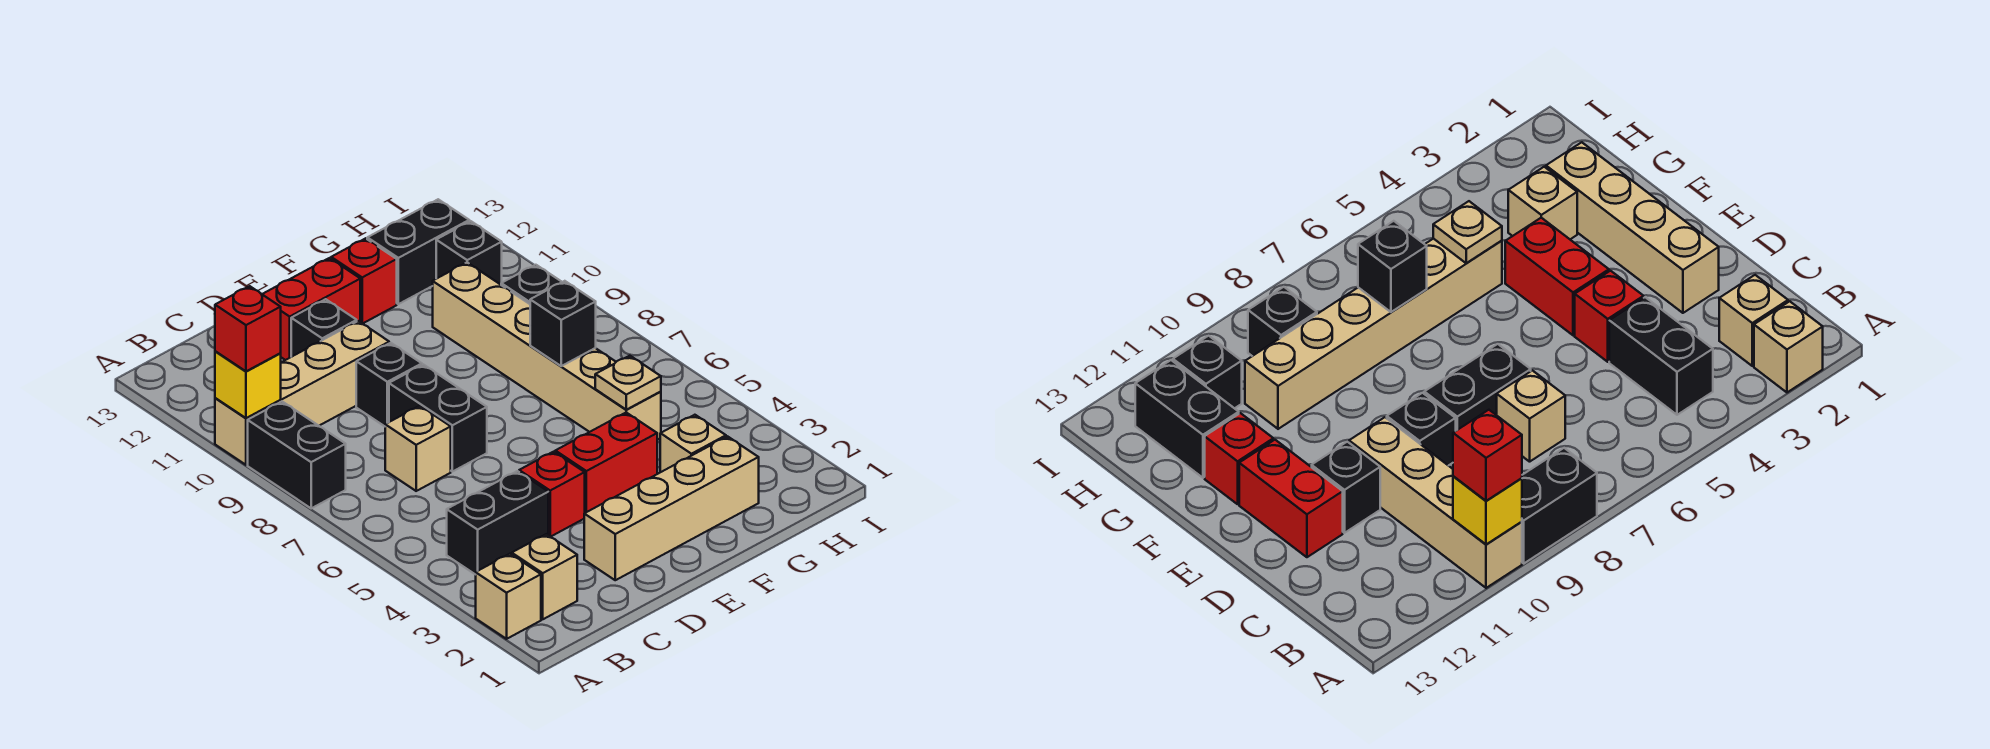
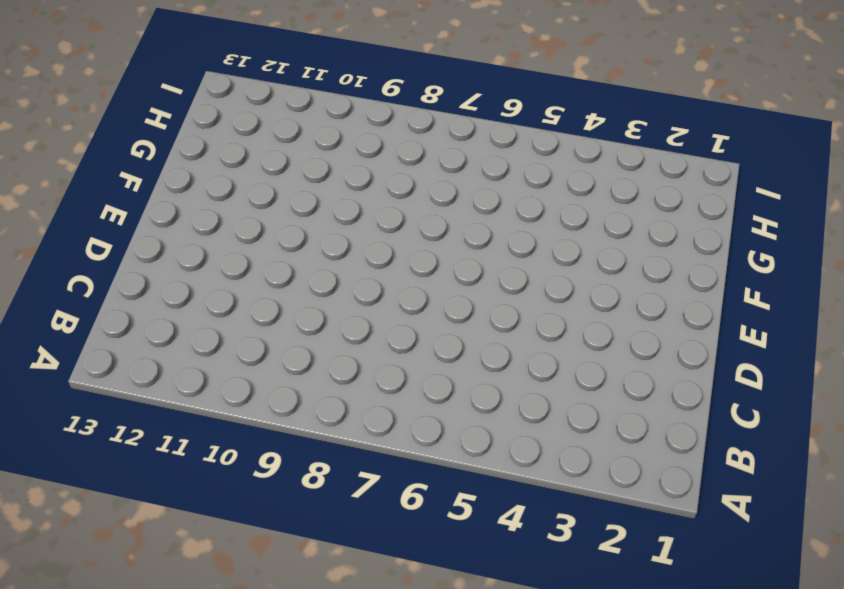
none -> tan 1x1 brick [476,554,541,639]
none -> black 1x2 brick [248,402,346,508]
none -> tan 1x4 brick [215,321,389,465]

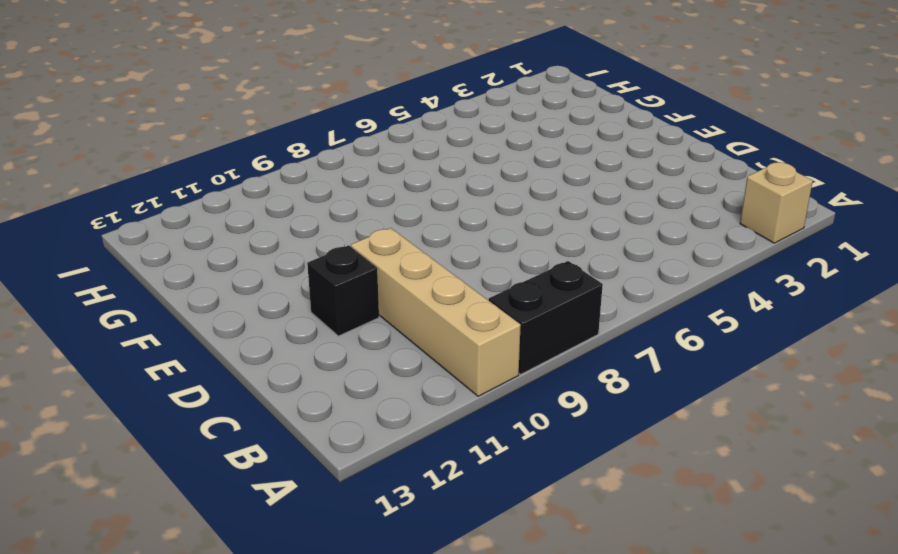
none -> tan 1x1 brick [512,534,577,619]
none -> black 1x2 brick [447,471,548,575]
none -> tan 1x1 brick [385,406,451,491]

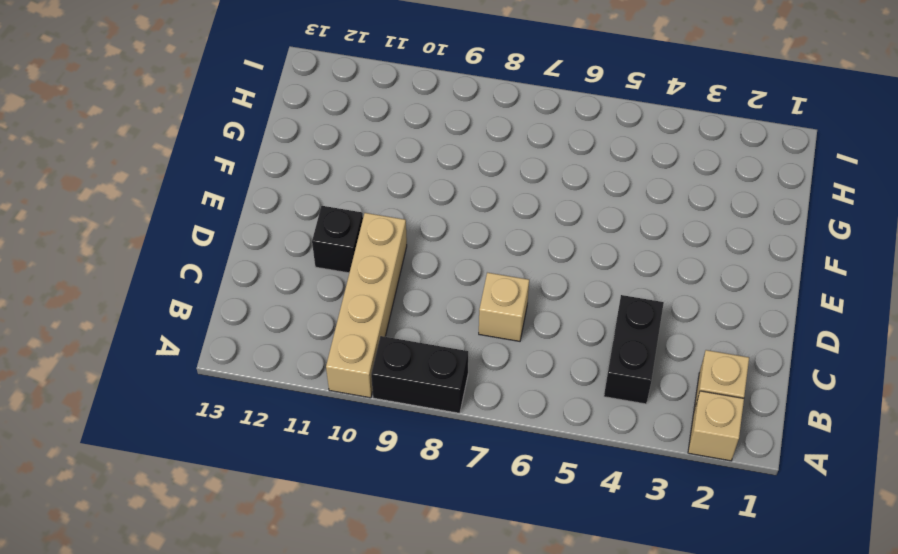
none -> tan 1x4 brick [584,436,759,580]
none -> red 1x1 brick [519,452,585,537]
none -> black 1x2 brick [389,365,487,472]

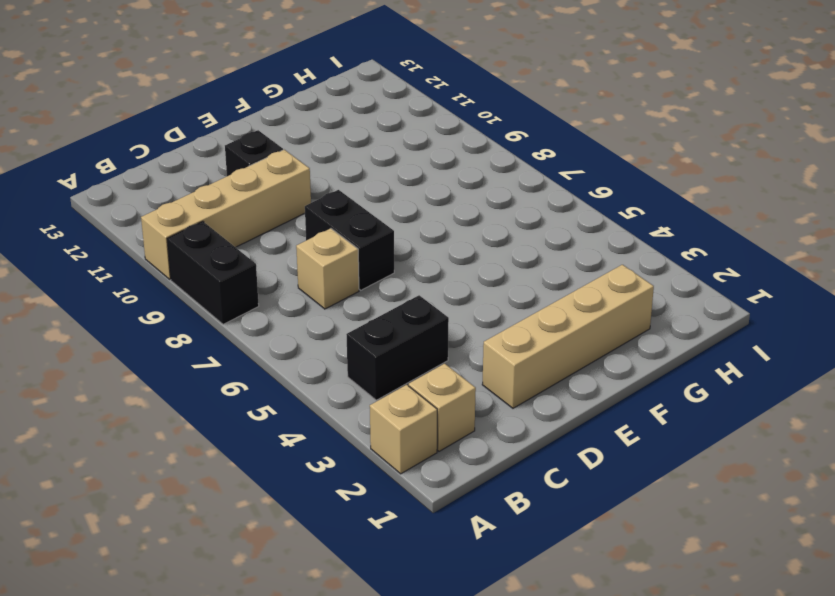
none -> red 1x1 brick [519,452,585,537]
none -> black 1x1 brick [356,343,422,426]
none -> red 1x2 brick [262,258,360,360]

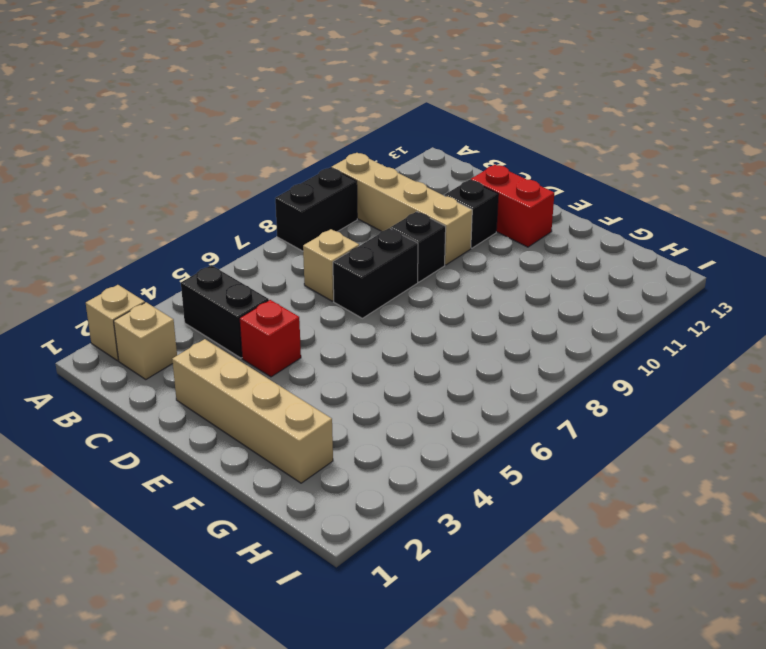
none -> red 1x2 brick [555,413,657,513]
none -> red 1x1 brick [331,238,397,324]
none -> tan 1x1 brick [660,415,726,472]

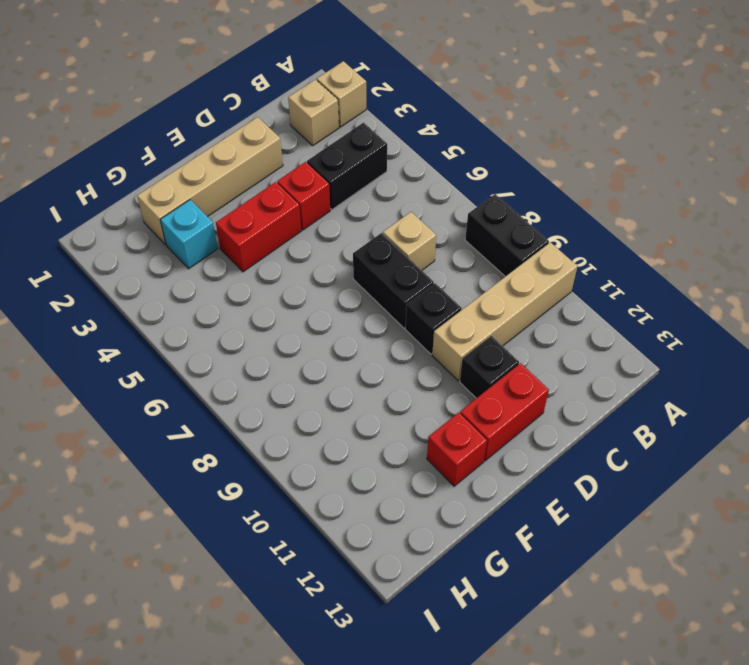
cyan 1x1 brick [160,200,218,269] -> tan 1x1 brick [660,415,726,472]
none -> tan 1x6 brick [433,263,661,440]
none -> black 1x2 brick [367,199,469,304]
none -> black 1x1 brick [501,265,562,304]

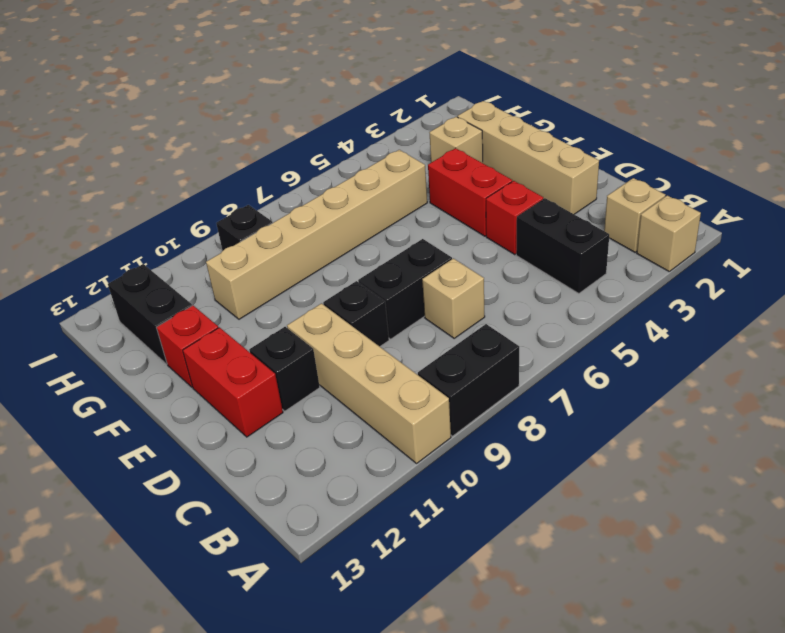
none -> black 1x1 brick [436,221,502,285]
none -> yellow 1x1 brick [215,351,281,418]
none -> tan 1x1 plate [595,356,661,410]

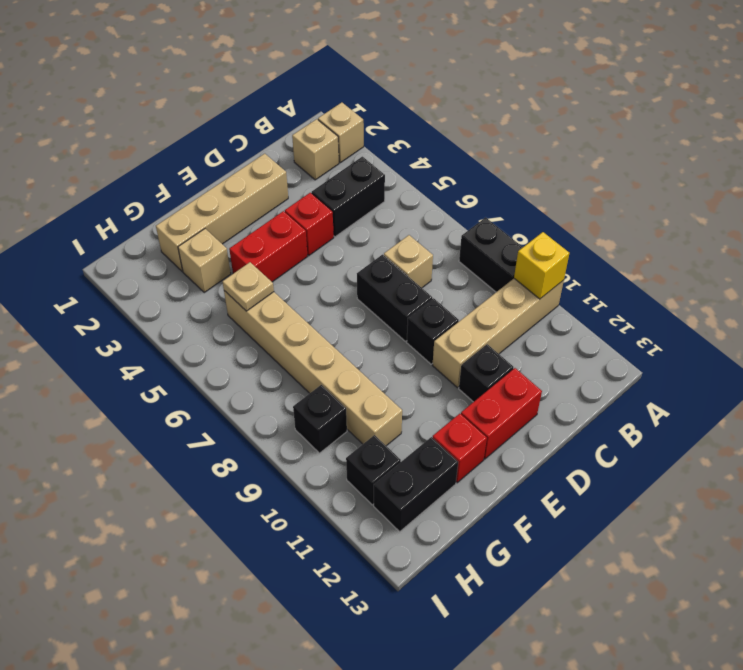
none -> black 1x1 brick [530,281,596,366]
none -> red 1x1 brick [215,286,281,371]

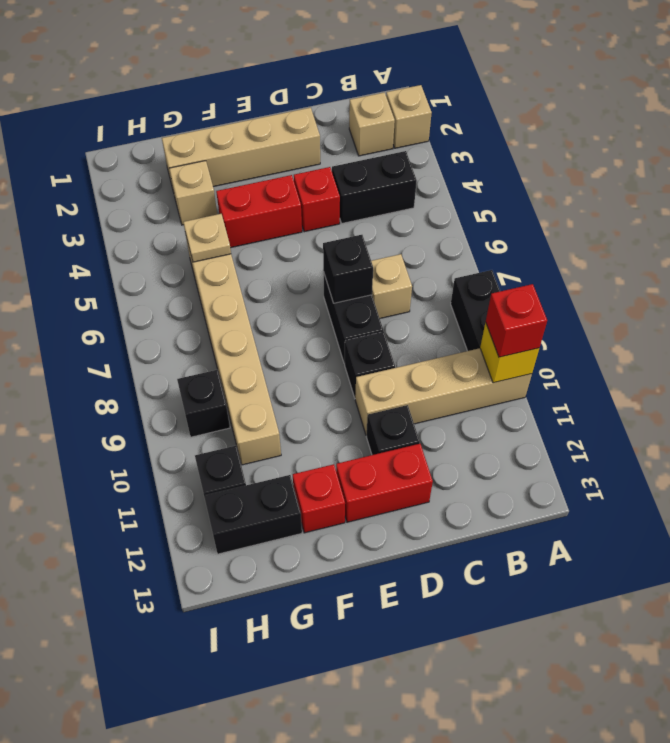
black 1x1 brick [323,235,373,303] -> black 1x1 brick moved to [530,281,596,366]

